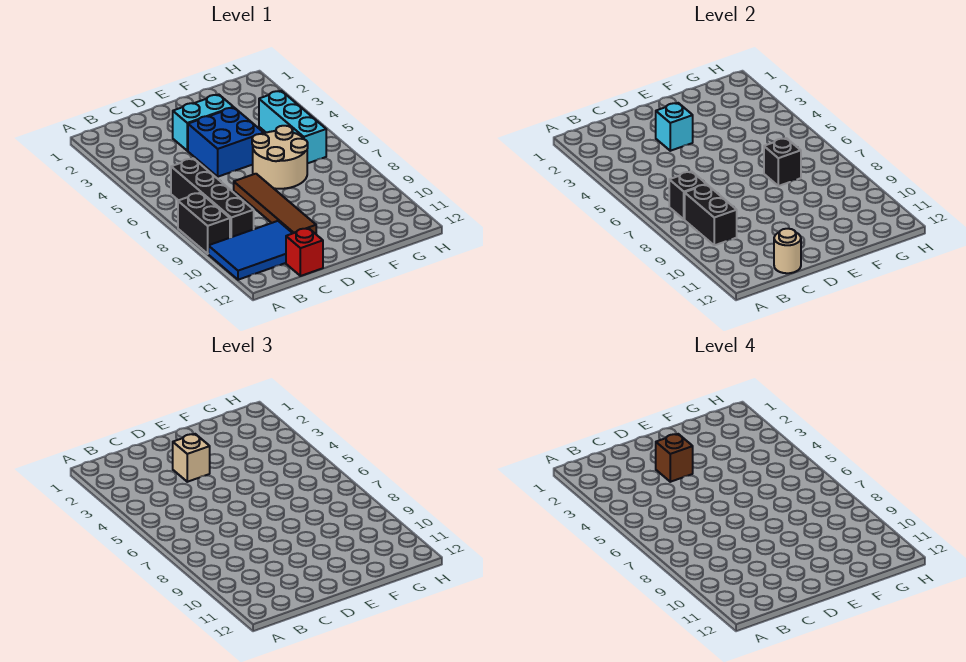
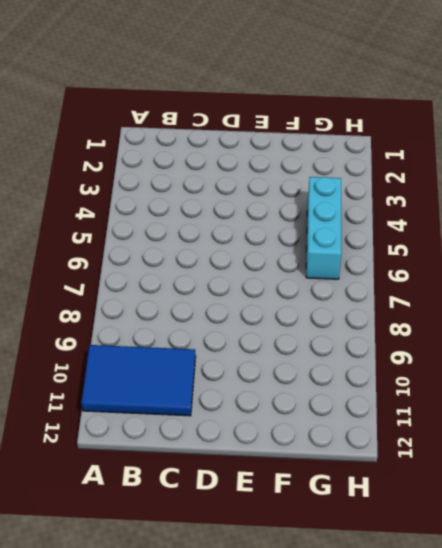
none -> black 1x2 brick [178,193,230,254]
none -> black 1x4 brick [171,159,254,238]
none -> red 1x1 brick [286,228,323,276]

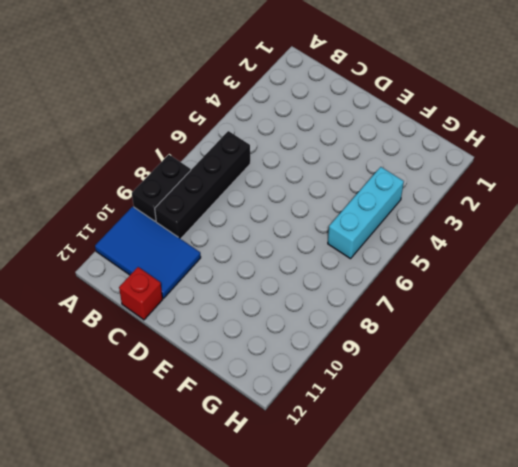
none -> cyan 1x2 brick [173,95,233,151]
none -> blue 2x2 brick [188,107,264,177]
none -> brown 1x4 tile [234,174,316,234]

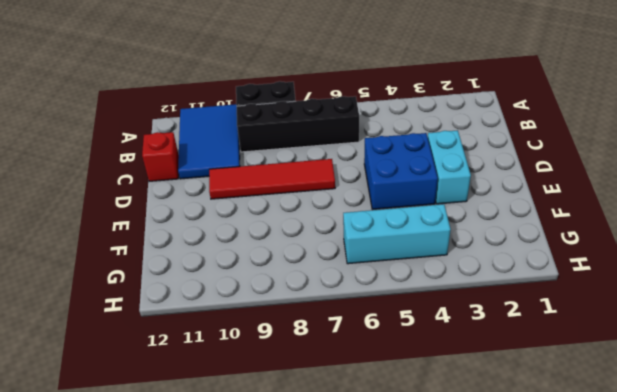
red 1x4 tile [209,159,335,199] -> brown 1x4 tile [234,174,316,234]
none -> tan 2x2 round brick [252,126,308,189]
none -> black 1x1 brick [669,172,706,219]
none -> black 1x2 brick [685,184,737,245]

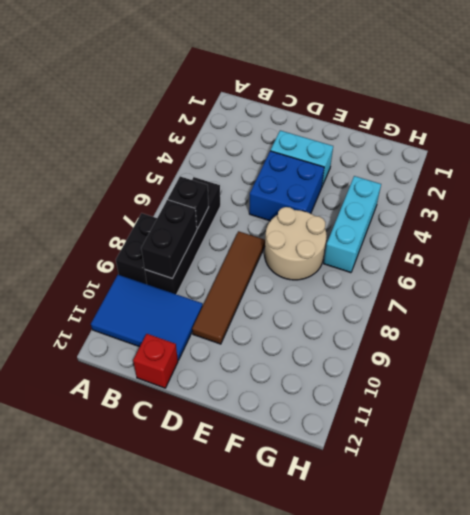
none -> tan 1x1 round brick [774,229,801,273]
none -> cyan 1x1 brick [656,103,693,151]
none -> black 1x1 brick [764,138,801,186]

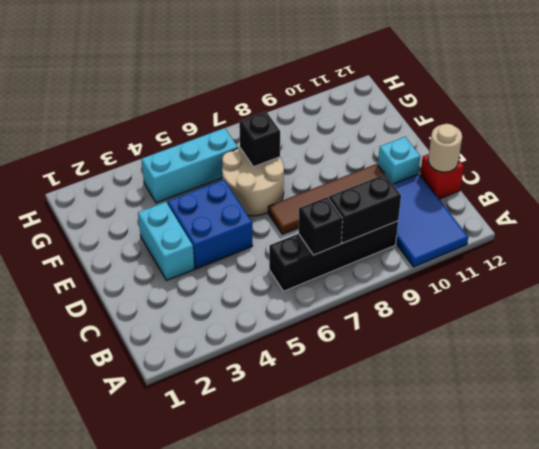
cyan 1x1 brick [378,137,420,184] -> cyan 1x1 brick moved to [656,103,693,151]
none -> black 1x2 brick [178,193,230,254]
none -> tan 1x1 brick [173,434,210,482]
none -> brown 1x1 brick [656,434,693,482]

